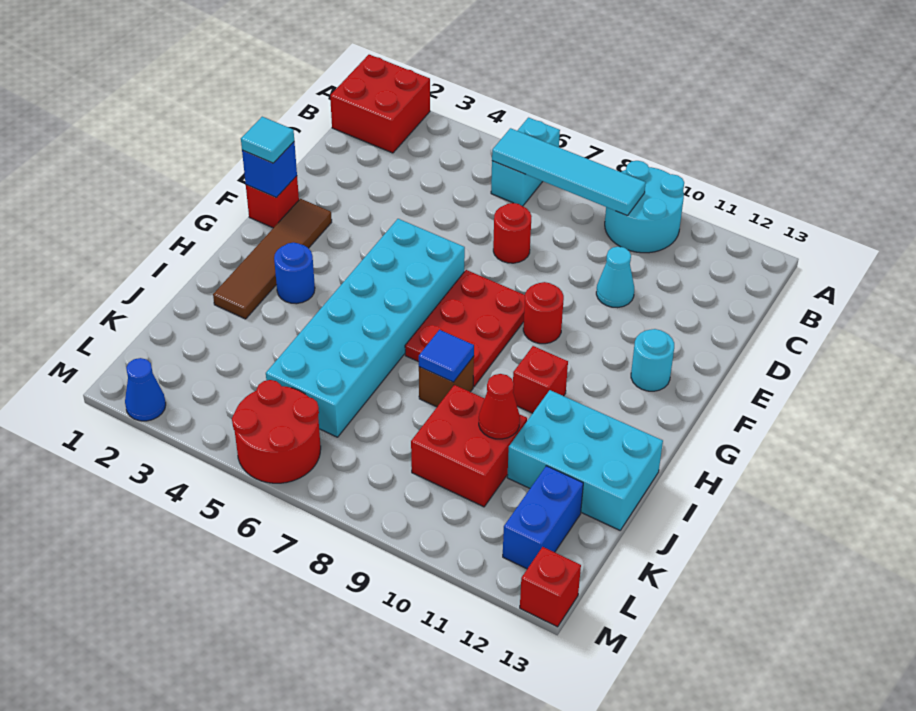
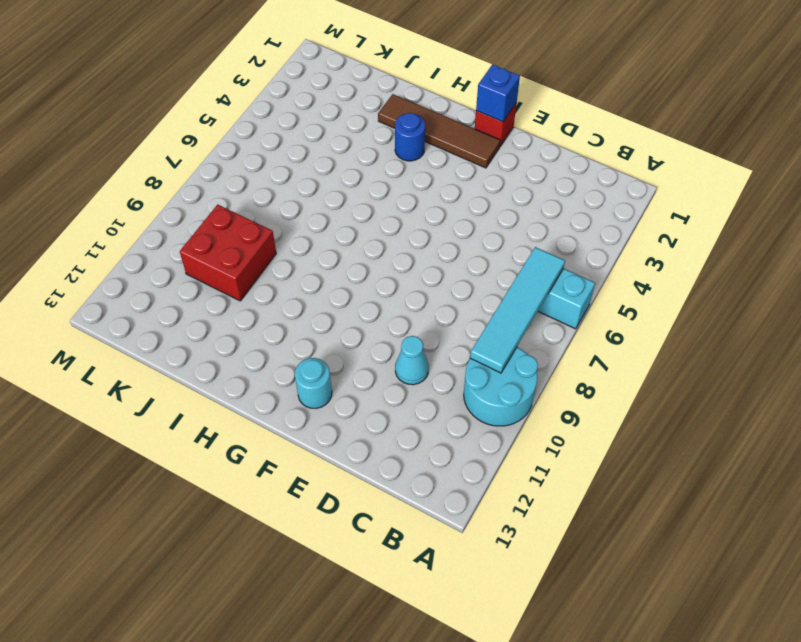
none -> red 2x2 brick [330,55,430,153]
none -> red 1x1 round brick [493,203,532,263]
none -> cyan 2x6 brick [266,219,465,437]

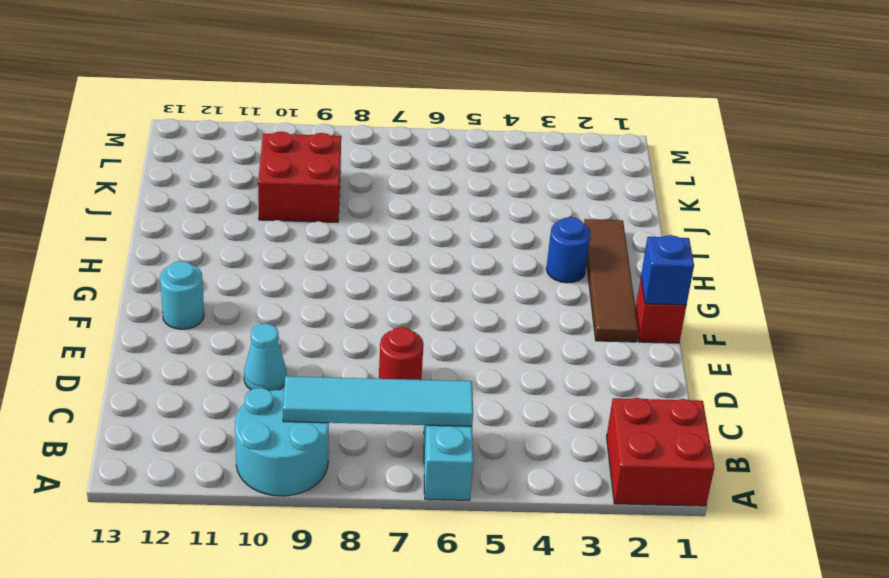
none -> cyan 2x6 brick [266,219,465,437]
none -> red 2x3 plate [405,270,525,387]
none -> red 1x1 round brick [523,282,564,344]

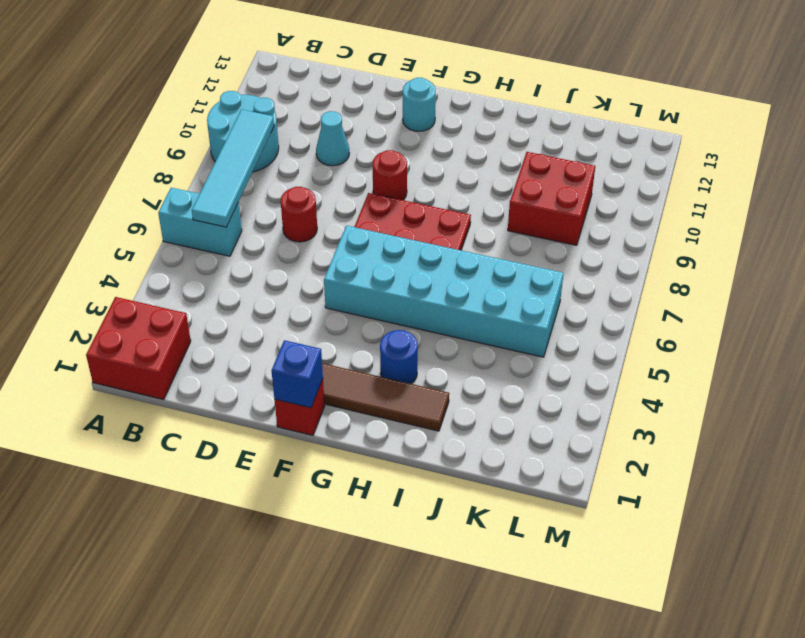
none -> red 1x1 brick [513,346,568,413]
none -> brown 1x1 brick [419,356,474,407]
none -> cyan 2x3 brick [507,390,663,530]

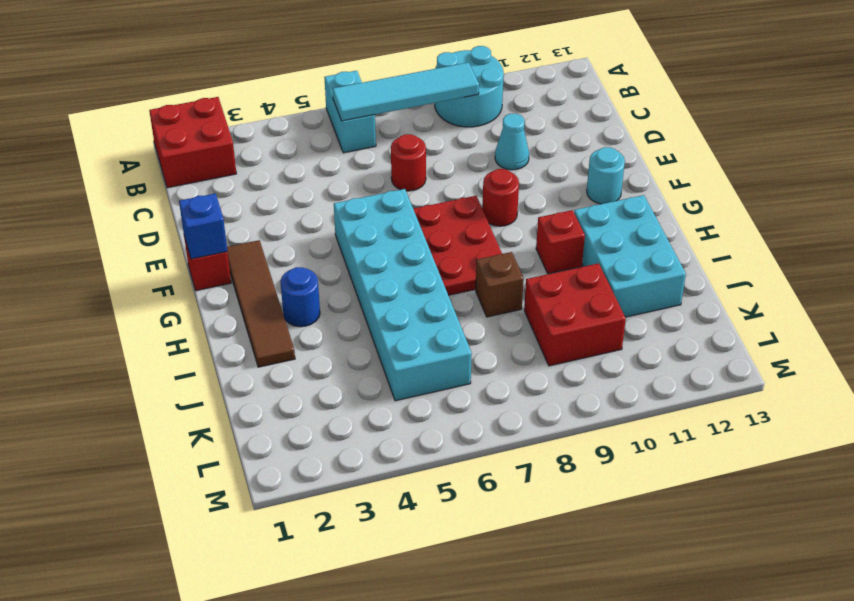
cyan 2x3 brick [574,195,686,317] -> cyan 2x3 brick turned to [507,390,663,530]
none -> blue 1x2 brick [503,466,583,569]
none -> red 2x2 round brick [232,380,321,483]
none -> blue 1x1 cone [125,358,166,421]

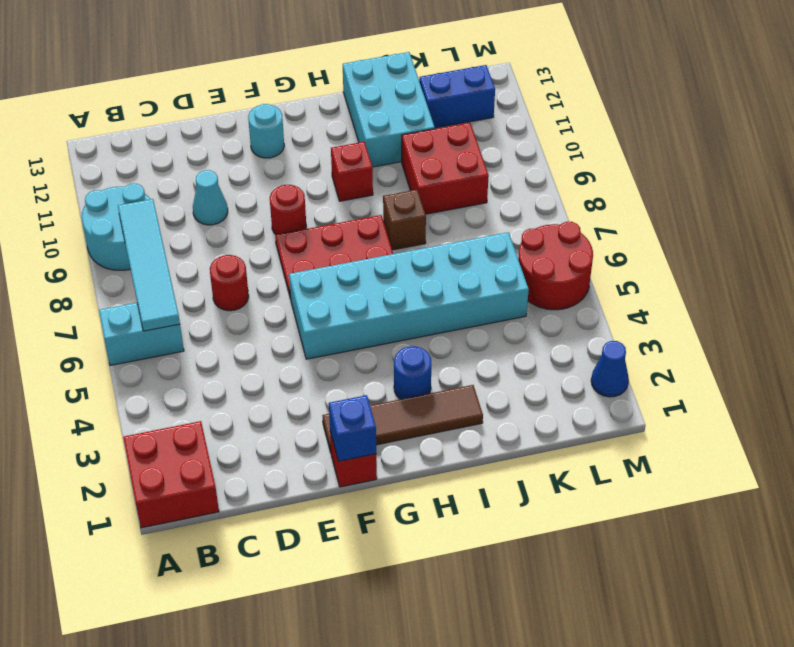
none -> red 1x1 brick [520,547,581,627]
none -> blue 1x1 tile [419,330,474,382]
none -> red 1x1 cone [479,374,520,439]

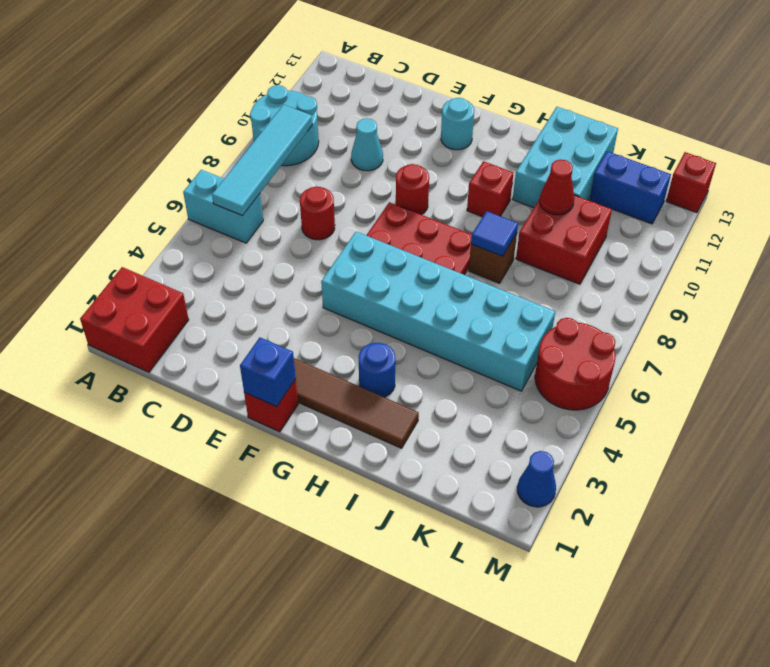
none -> cyan 1x1 tile [241,117,294,163]

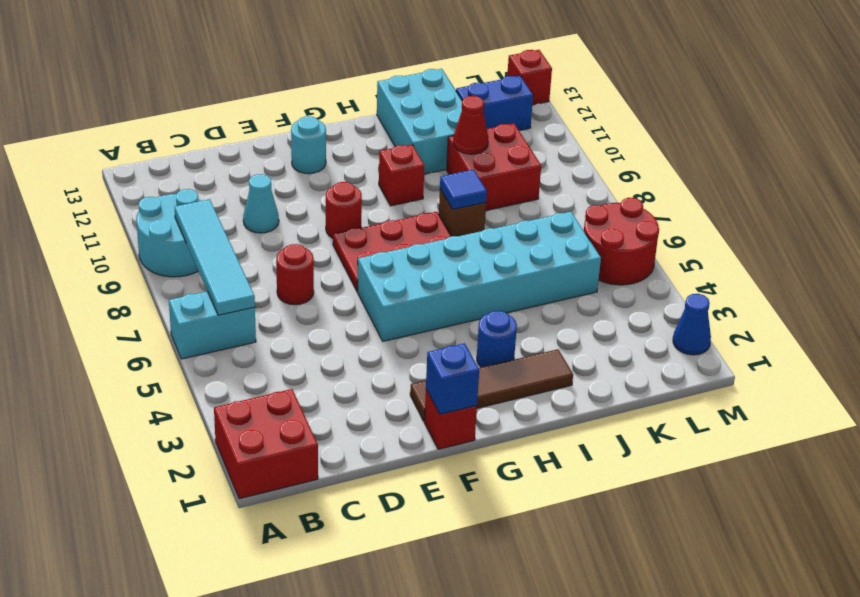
none -> cyan 1x1 tile [241,117,294,163]

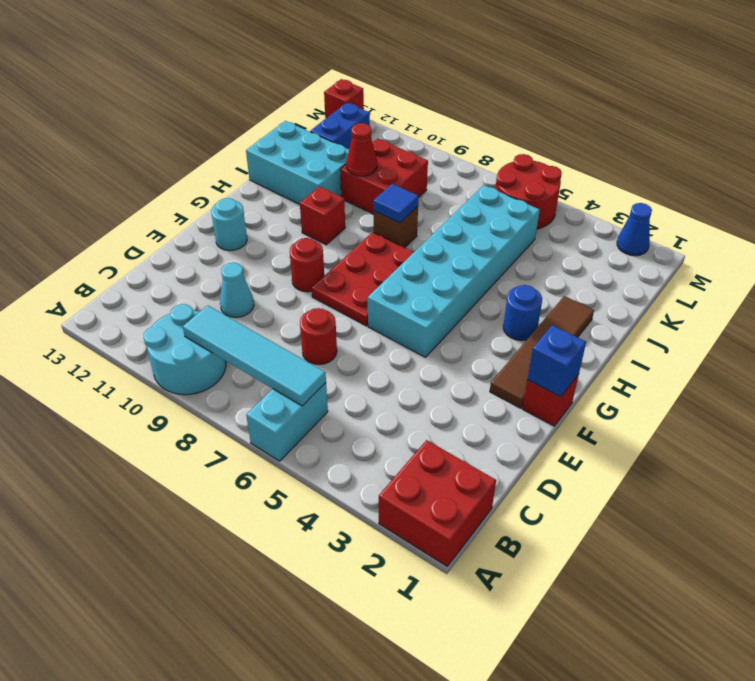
none -> cyan 1x1 tile [241,117,294,163]

